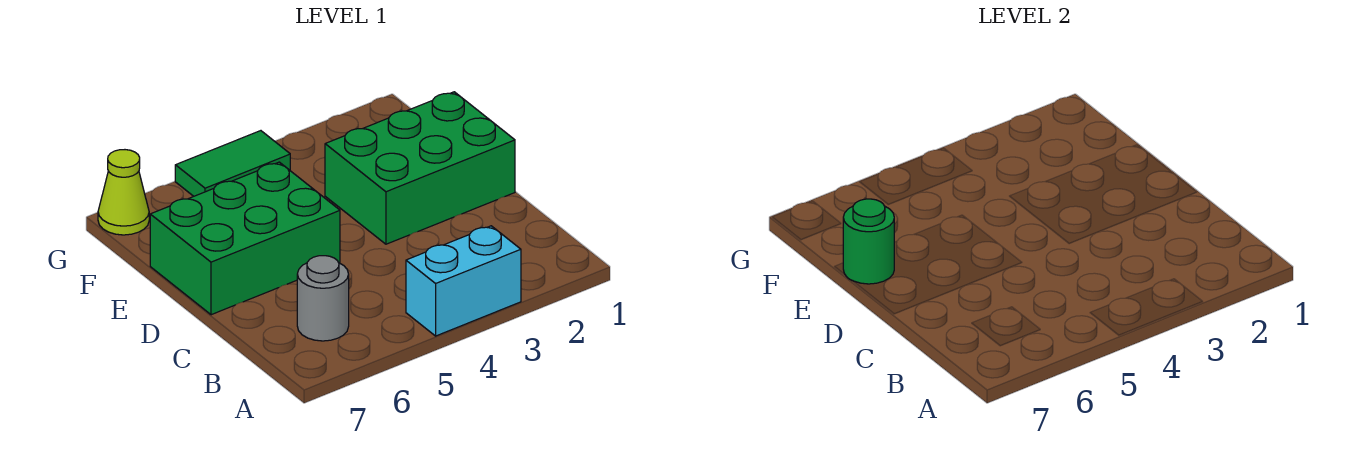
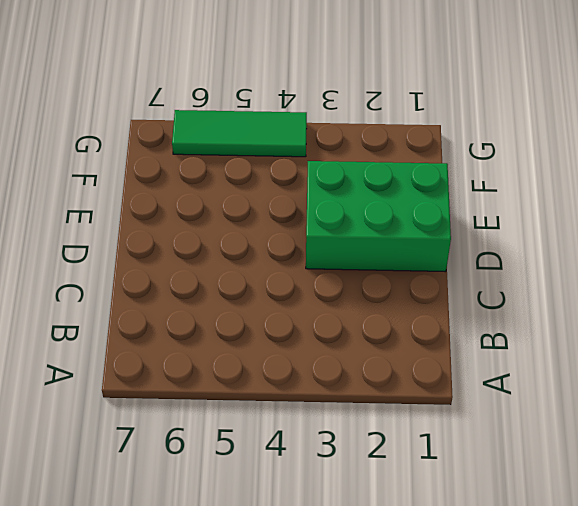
green 1x3 tile [172,110,307,157] -> green 1x2 tile [175,131,290,196]
none -> cyan 1x2 brick [406,226,521,336]
none -> grey 1x1 round brick [297,256,349,341]

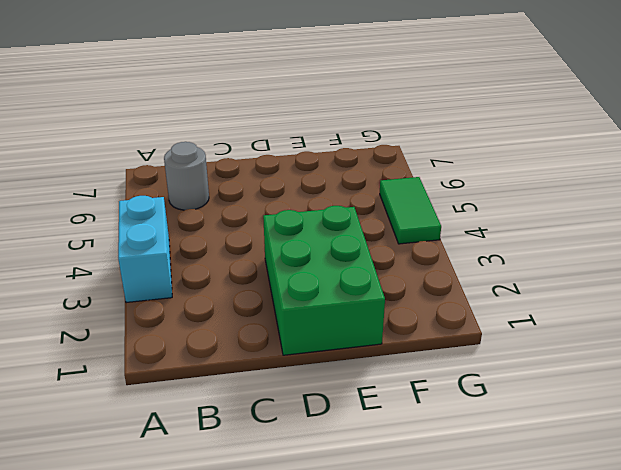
none -> green 2x3 brick [150,162,340,315]
none -> lime 1x1 cone [98,150,149,235]

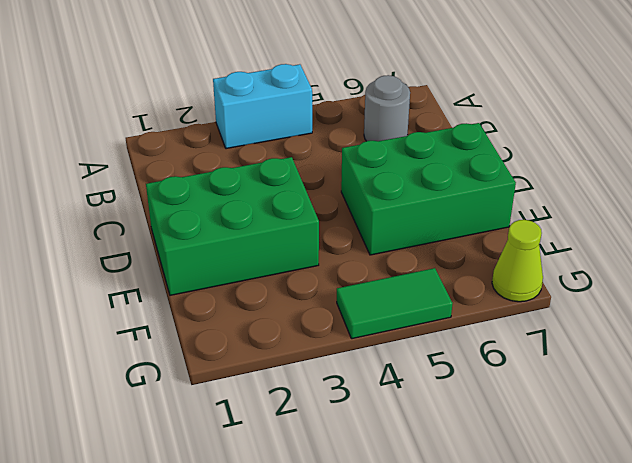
none -> green 1x1 round brick [843,199,894,284]

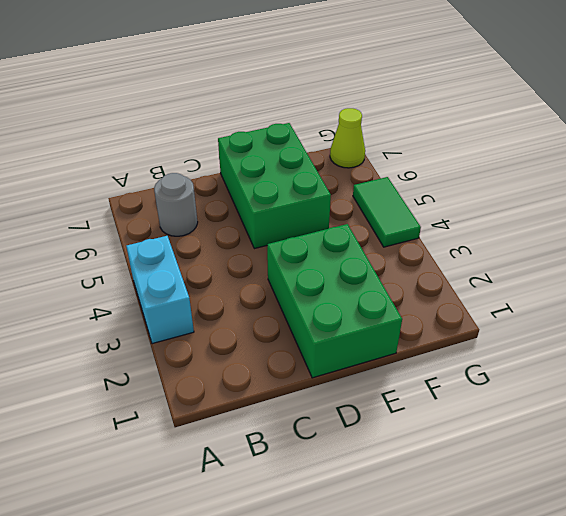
none -> green 1x1 round brick [843,199,894,284]

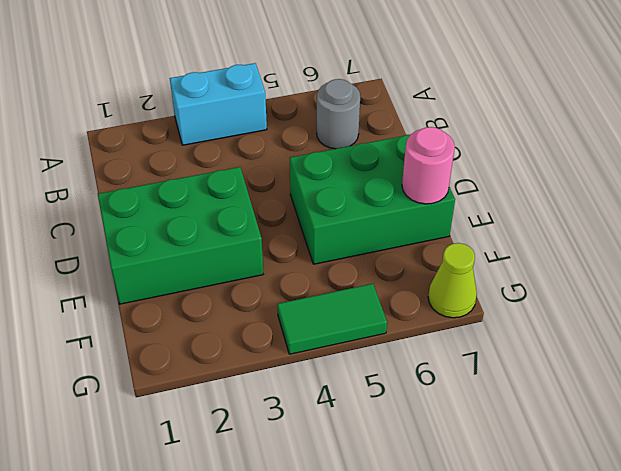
pink 1x1 round brick [402,127,455,204] -> green 1x1 round brick [843,199,894,284]

